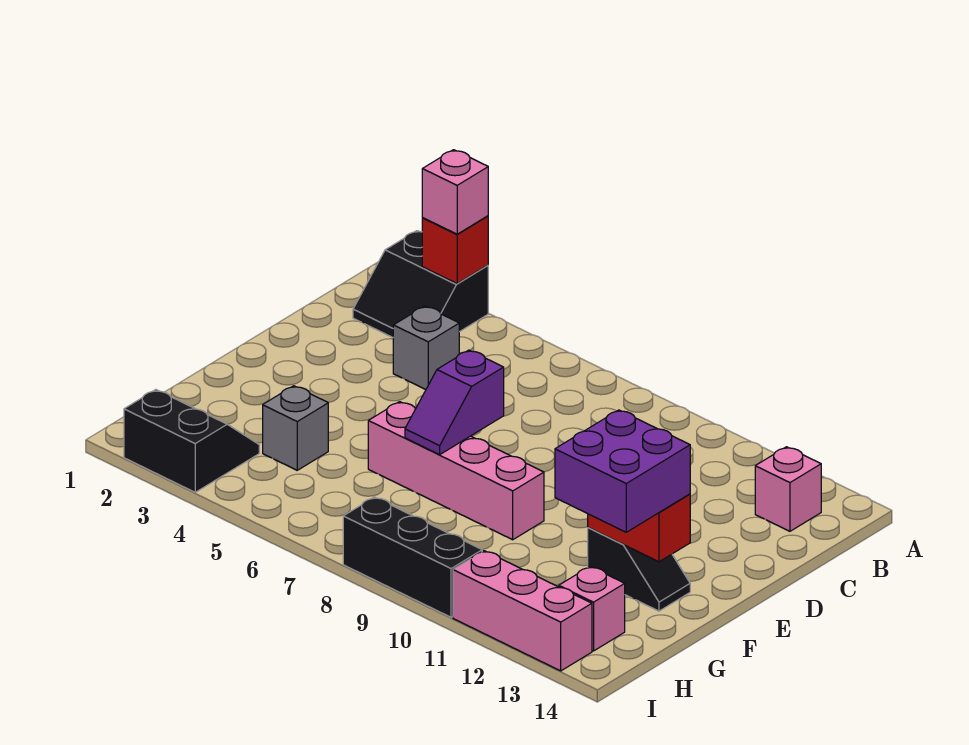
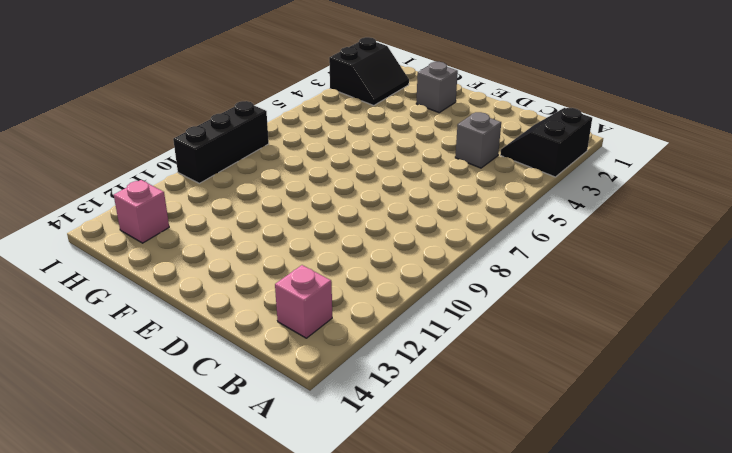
grey 1x1 brick [416,62,458,113] -> grey 1x1 brick moved to [263,386,328,470]
none -> pink 1x4 brick [368,402,544,540]
none -> black 1x2 slope [588,528,690,611]
none -> pink 1x3 brick [453,551,592,671]

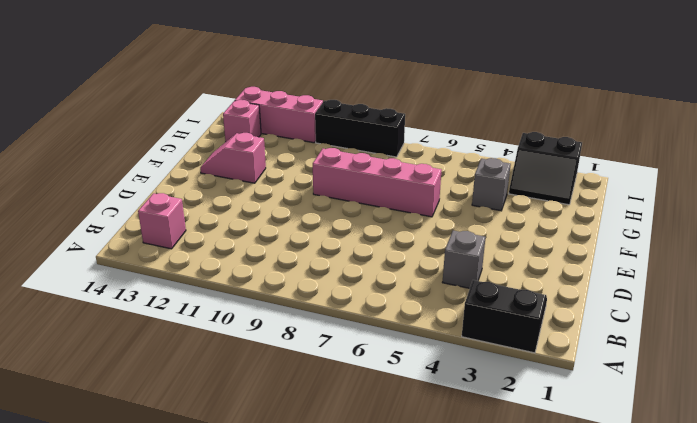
pink 1x2 slope [200,133,266,183] -> black 1x2 slope [588,528,690,611]
none -> red 1x1 brick [422,216,488,283]
none -> purple 1x2 slope [405,350,504,455]
none -> red 1x2 brick [588,494,690,562]

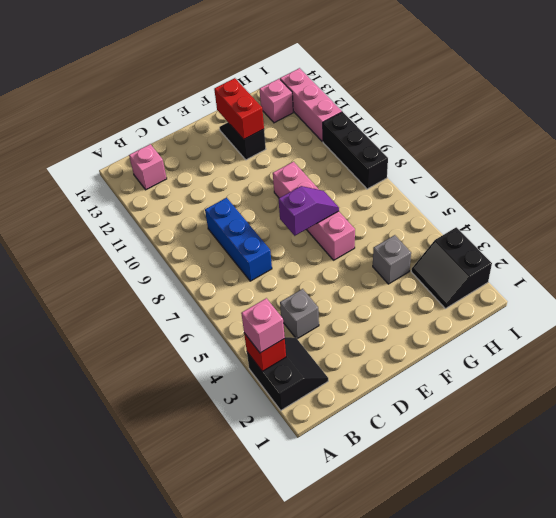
blue 1x3 brick [205,198,272,281] -> none
none -> purple 2x2 brick [555,410,690,532]

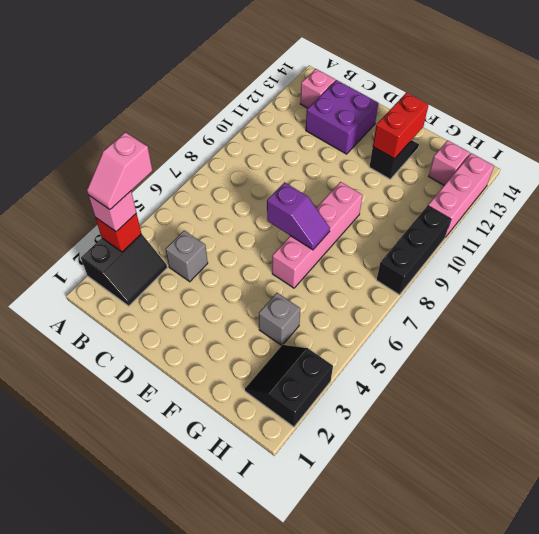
pink 1x2 slope [87,132,153,210] -> none
purple 2x2 brick [306,80,378,154] -> purple 2x2 brick moved to [555,410,690,532]

